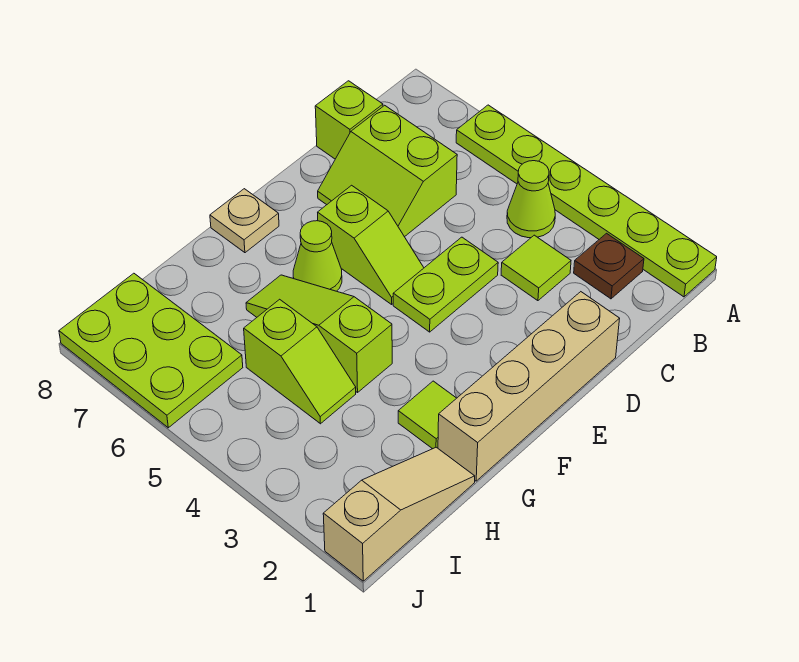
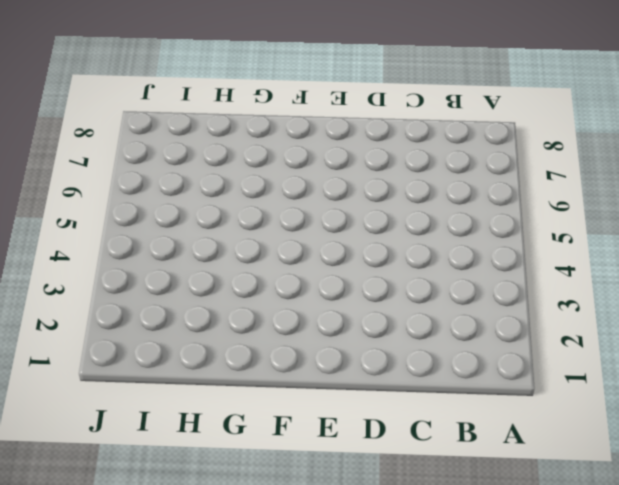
none -> lime 1x6 plate [456,105,717,297]
none -> brown 1x1 plate [574,233,644,299]
none -> lime 1x1 cone [507,161,555,238]

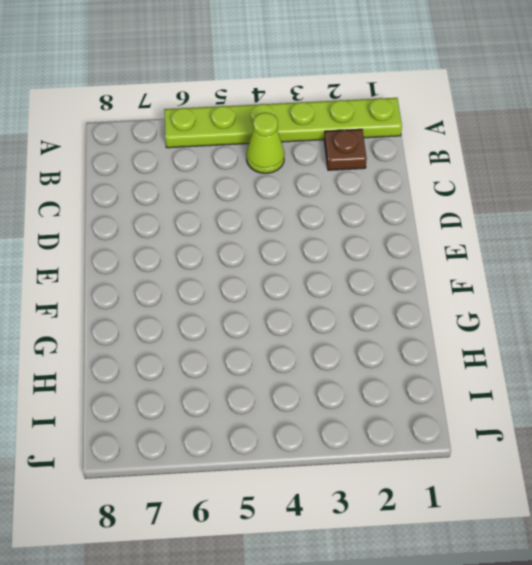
none -> lime 1x1 tile [501,235,571,301]
none -> lime 2x2 slope [318,105,457,237]
none -> lime 1x1 brick [315,81,383,159]

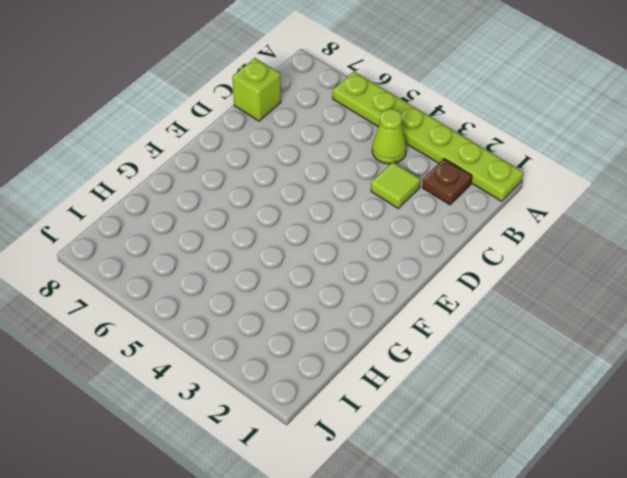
none -> lime 2x2 slope [318,105,457,237]
none -> tan 1x4 brick [438,292,620,481]
none -> lime 1x2 plate [393,237,498,332]

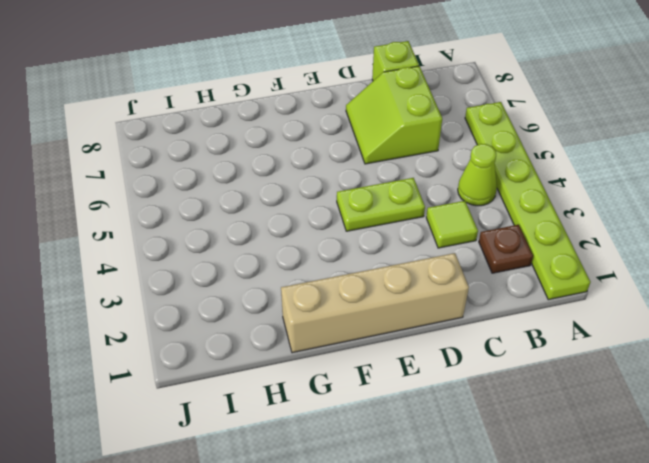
none -> lime 1x2 slope [318,185,424,304]
none -> lime 1x1 cone [293,221,342,291]
none -> tan 1x1 plate [210,189,279,253]

